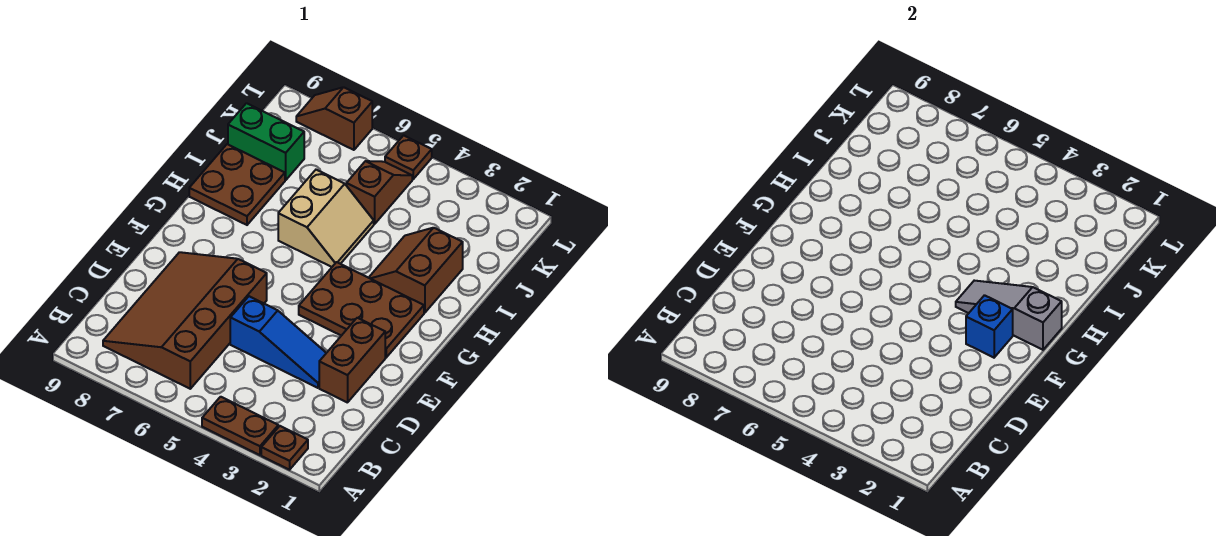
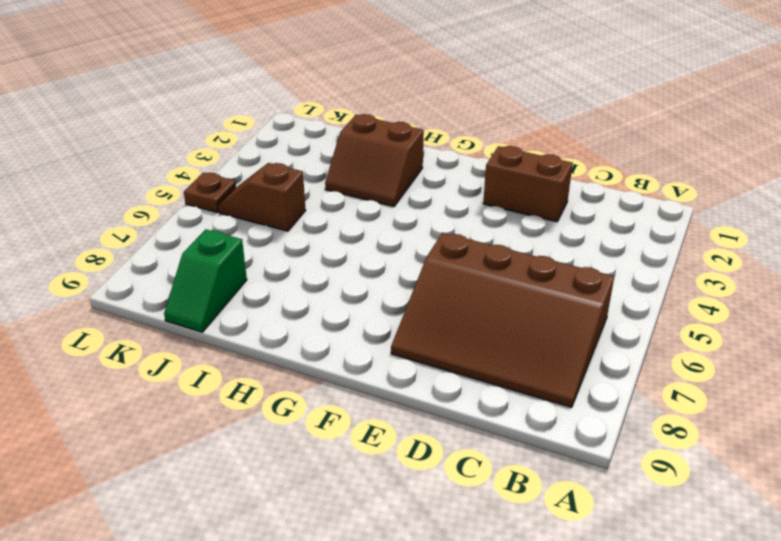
green 1x2 slope [164,229,247,332] -> green 1x2 brick [228,103,304,180]
none -> brown 1x1 plate [261,426,308,470]
none -> brown 1x2 plate [202,397,278,455]
none -> blue 1x3 slope [230,296,326,388]

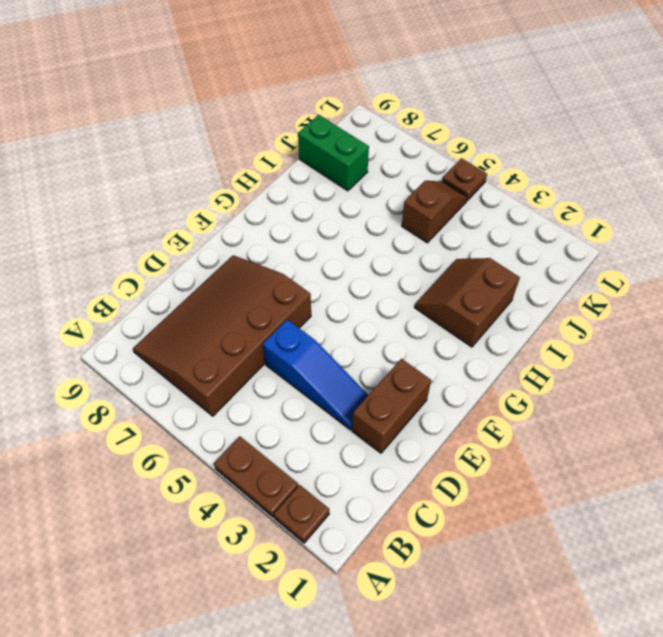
none -> brown 2x3 plate [299,262,424,358]
none -> tan 2x2 slope [278,170,374,267]
none -> brown 2x2 plate [189,144,285,225]

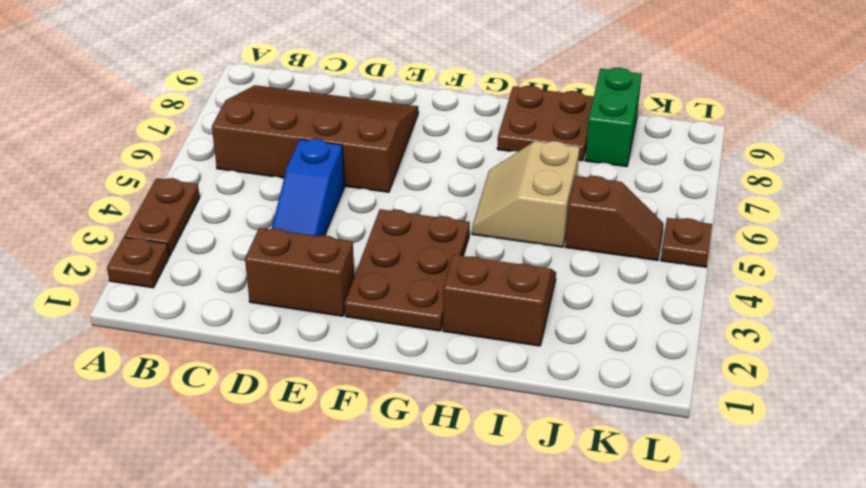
tan 2x2 slope [472,141,580,247] -> tan 2x2 slope turned to [278,170,374,267]
none -> brown 1x2 slope [296,87,372,150]
none -> blue 1x1 brick [966,295,1013,358]
none -> grey 1x3 slope [956,281,1062,350]

